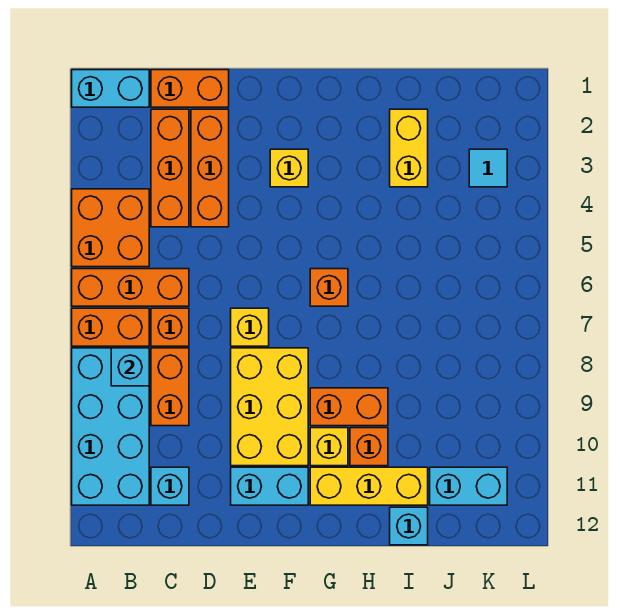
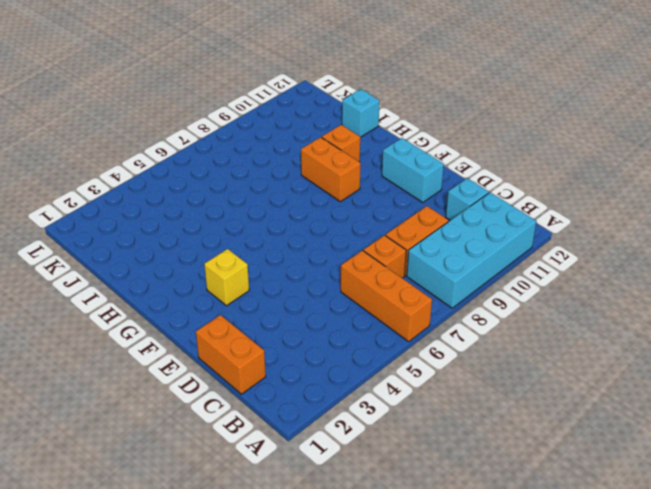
none -> cyan 1x2 brick [72,70,149,107]
none -> orange 2x2 brick [72,189,149,267]
none -> orange 1x2 brick [72,308,149,346]

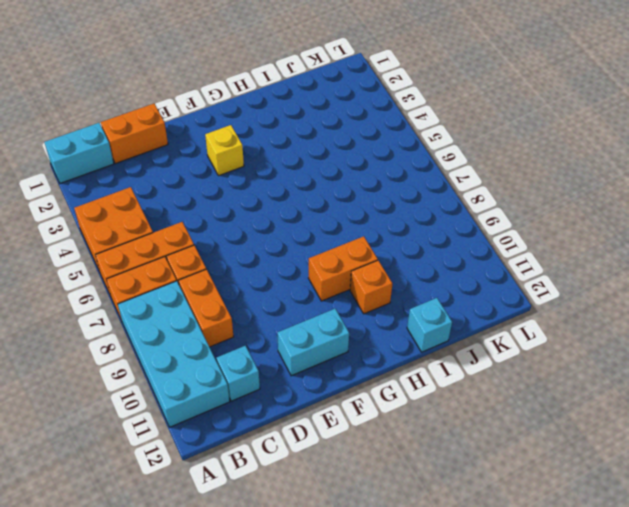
none -> orange 1x3 brick [151,109,189,227]
none -> orange 1x3 brick [191,109,229,227]
none -> yellow 1x1 brick [231,308,269,346]

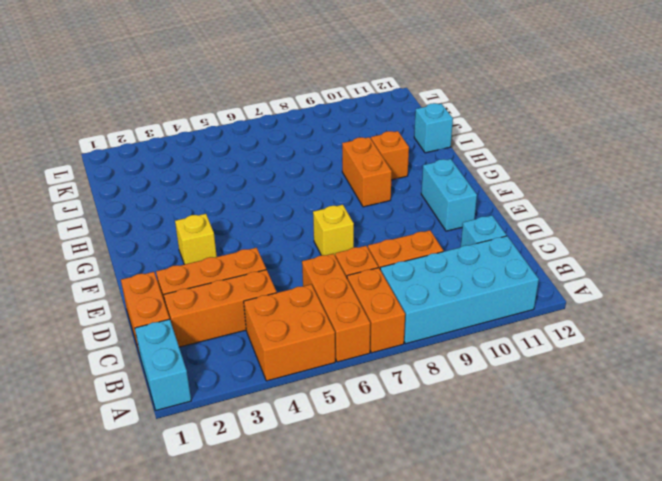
none -> yellow 2x3 brick [231,348,308,466]
none -> orange 1x1 brick [310,269,348,306]
none -> yellow 1x1 brick [310,428,348,466]

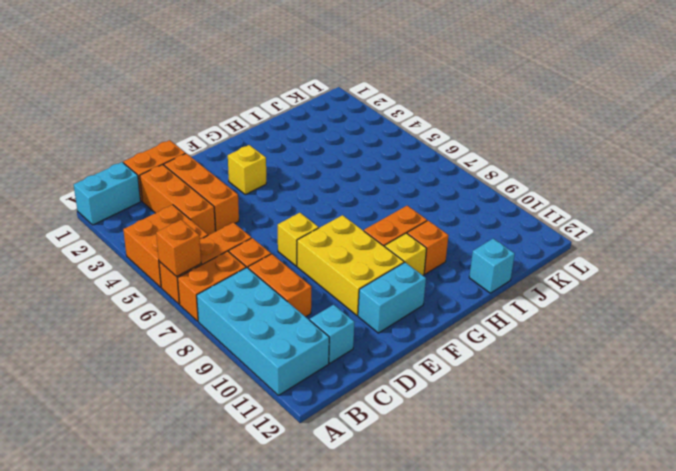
orange 1x1 brick [156,220,201,276] -> orange 1x1 brick moved to [310,269,348,306]
none -> yellow 1x3 brick [310,467,428,505]
none -> yellow 1x2 brick [390,109,428,187]
none -> cyan 1x2 brick [430,467,507,505]

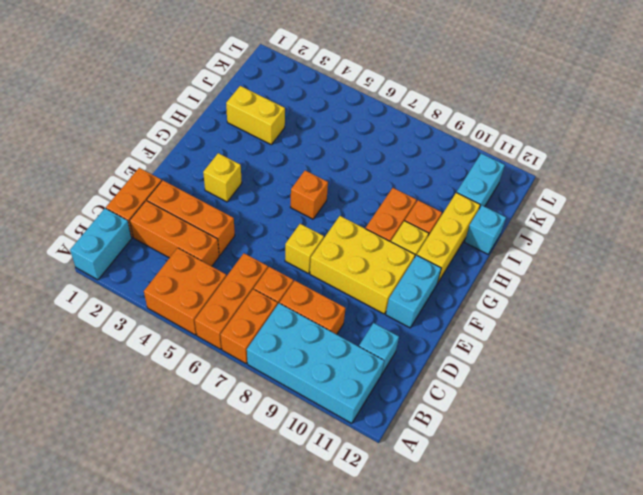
none -> cyan 1x1 tile [469,149,507,187]
none -> cyan 1x1 brick [111,348,149,386]

